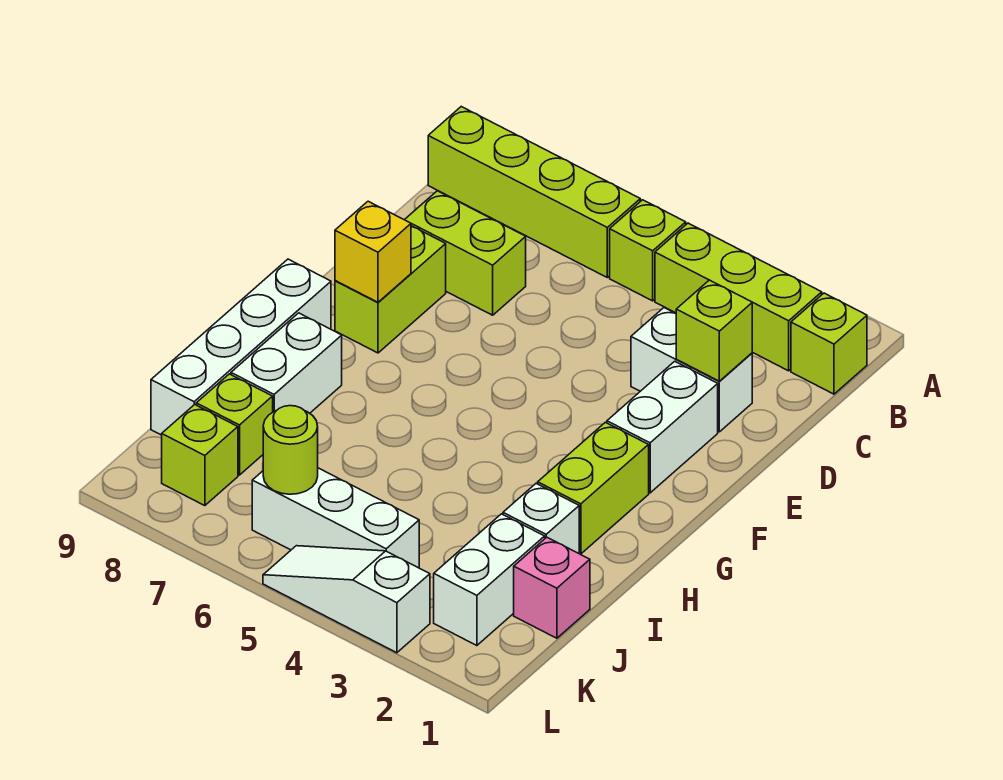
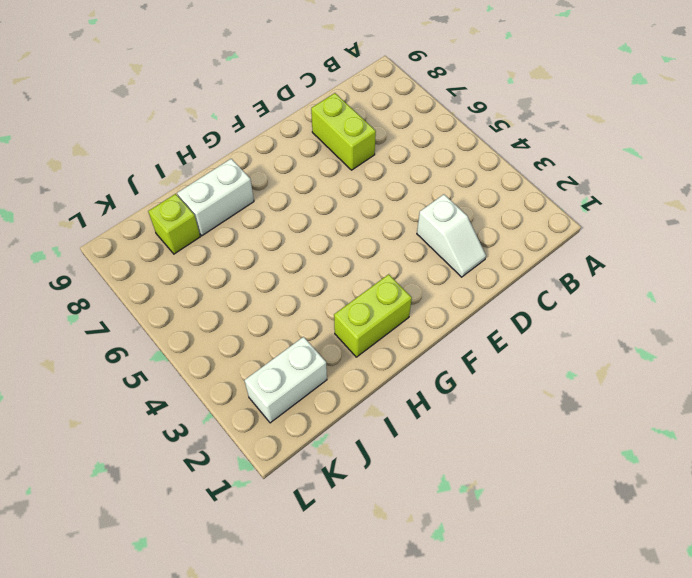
white 1x2 slope [417,194,486,277] -> white 1x2 brick [631,308,752,432]
none -> lime 1x1 brick [791,293,867,394]
none -> lime 1x3 brick [655,223,822,371]
none -> lime 1x1 brick [610,200,686,301]

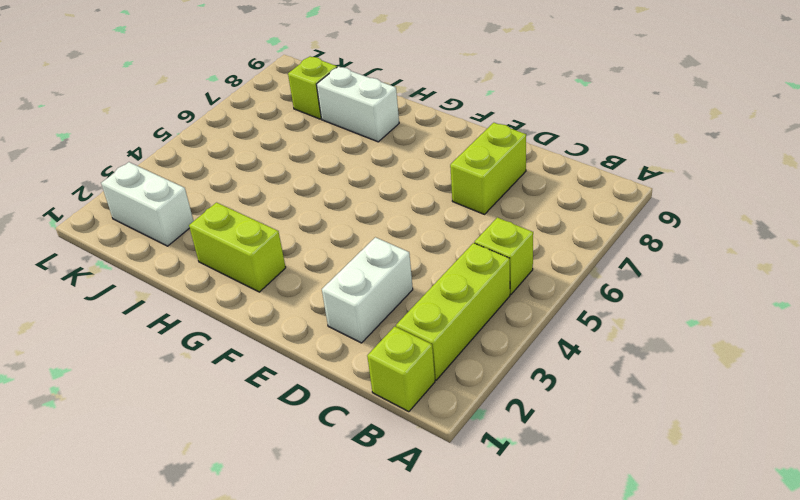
none -> lime 1x4 brick [428,107,640,277]
none -> white 1x2 brick [607,361,718,493]
none -> lime 1x2 brick [335,226,446,353]

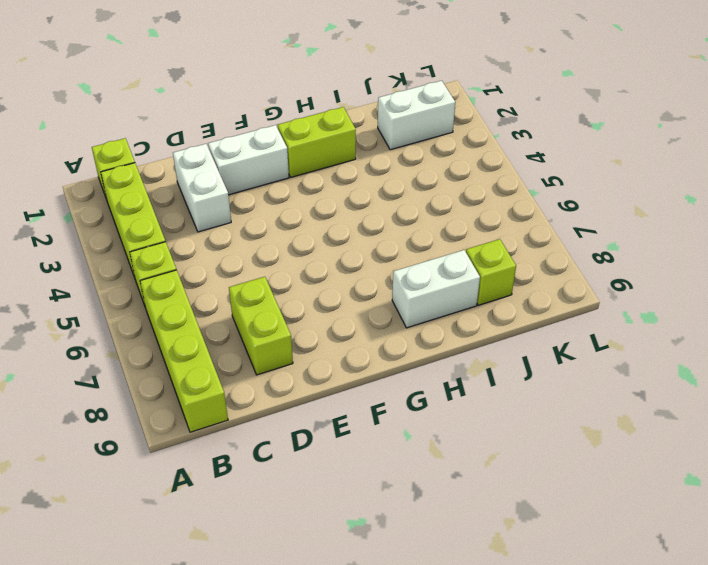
none -> lime 1x2 brick [335,226,446,353]
none -> white 1x4 brick [151,259,331,435]
none -> white 1x1 brick [503,484,579,553]

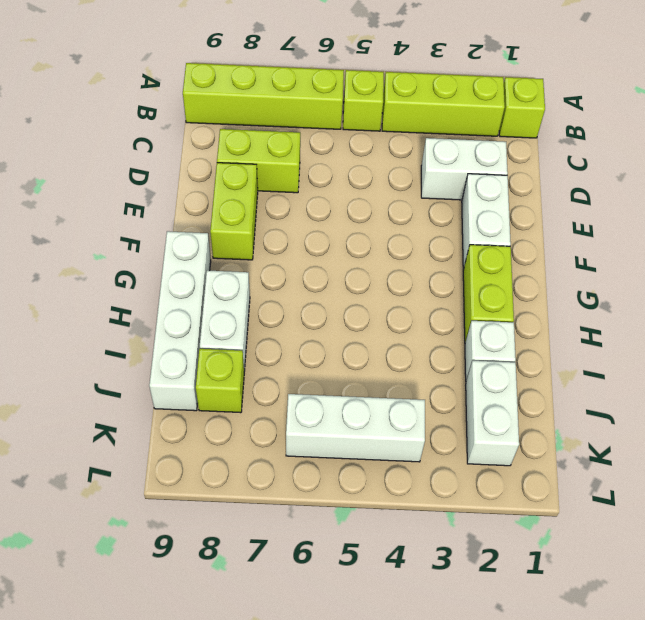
none -> pink 1x1 brick [514,537,590,638]
none -> lime 1x1 brick [162,405,238,506]
none -> white 1x3 slope [263,546,430,653]

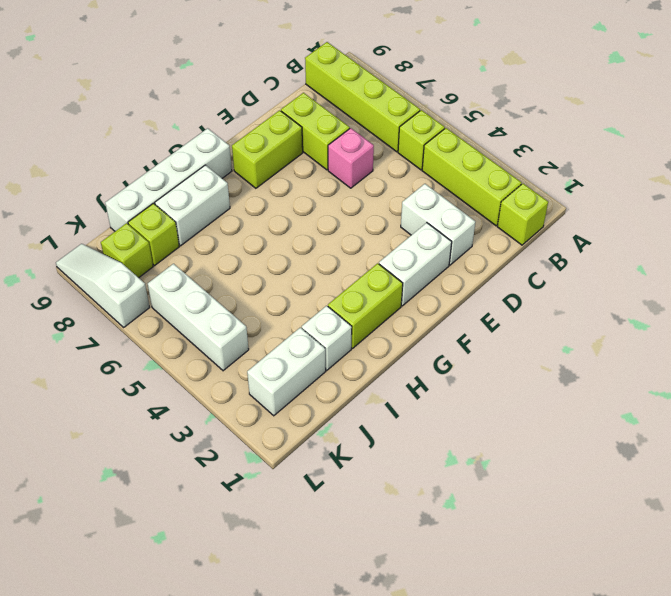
pink 1x1 brick [328,128,374,188] -> pink 1x1 brick moved to [514,537,590,638]
white 1x3 slope [56,244,150,327] -> white 1x3 slope moved to [263,546,430,653]
none -> lime 1x1 brick [676,280,752,381]
none -> yellow 1x1 brick [335,201,411,302]
none -> lime 1x1 round brick [263,406,318,494]

